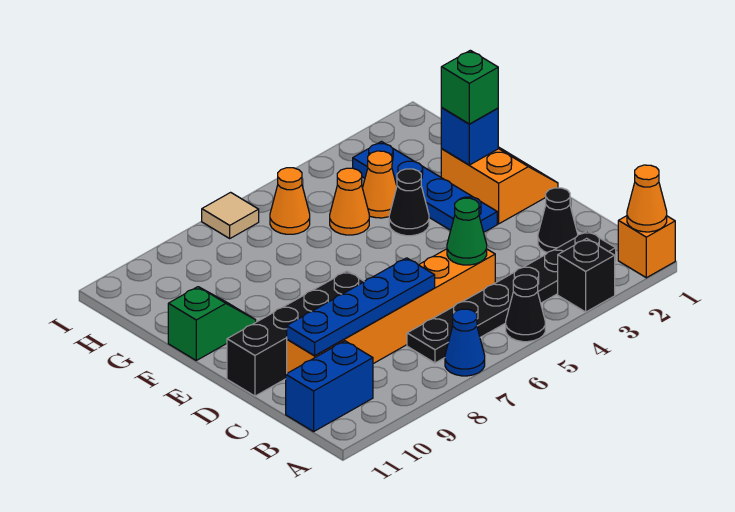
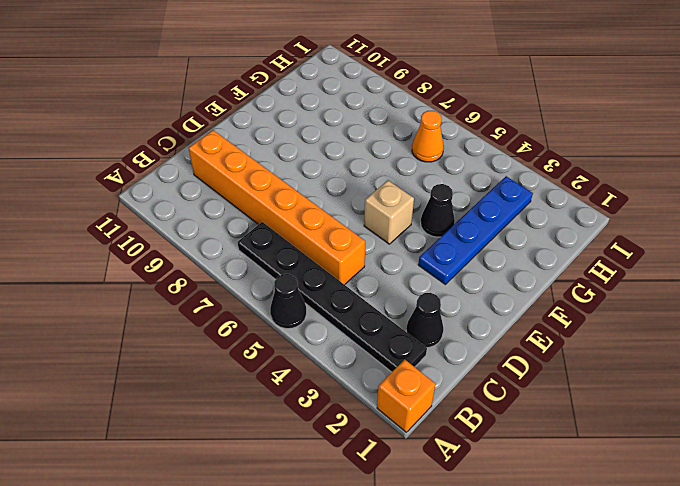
tan 1x1 brick [364,180,414,244] -> none
none -> black 1x1 brick [558,238,615,312]
none -> blue 1x1 cone [445,309,485,376]
none -> blue 1x2 brick [286,341,373,432]

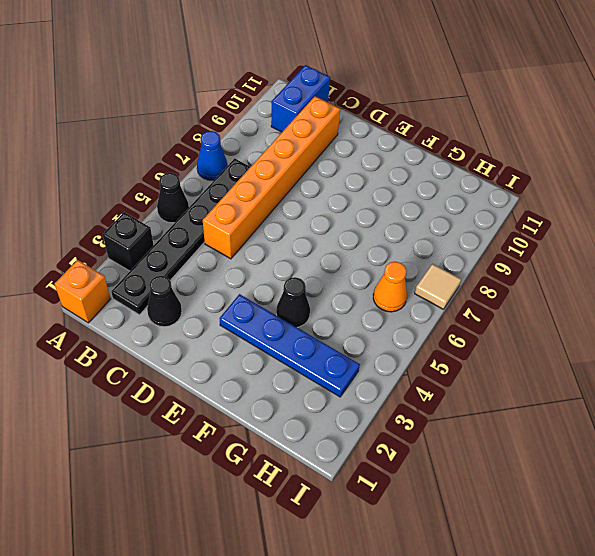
none -> black 1x4 brick [227,271,364,396]
none -> orange 2x2 slope [441,147,558,224]
none -> green 1x2 slope [168,287,256,360]

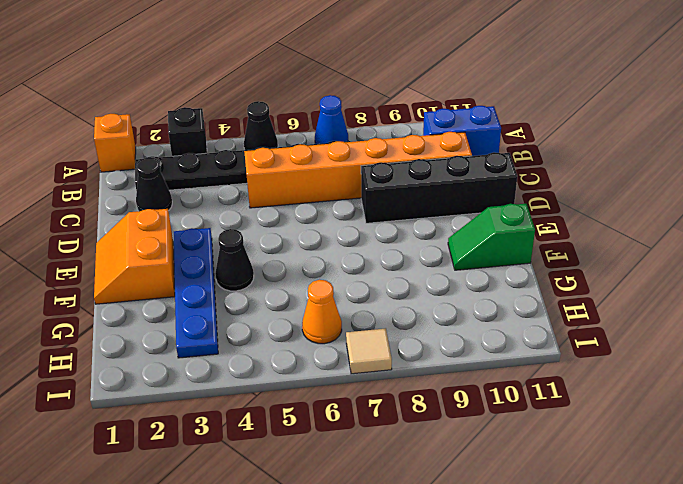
none -> orange 1x1 cone [363,151,397,218]
none -> orange 1x1 cone [330,168,369,235]
none -> orange 1x1 cone [627,165,667,232]

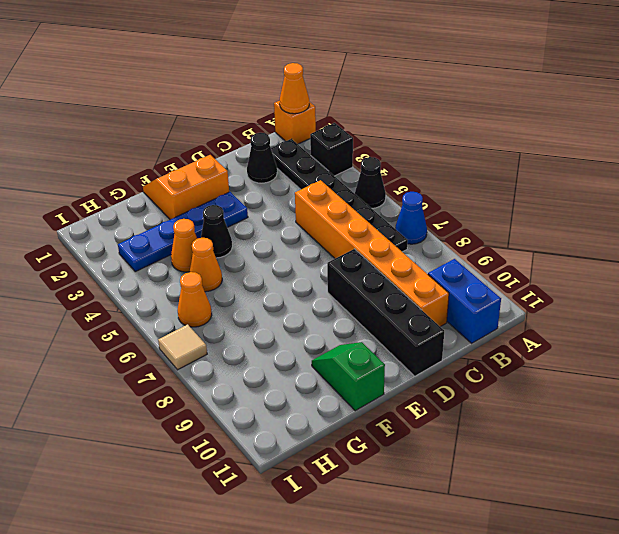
none -> green 1x1 cone [447,198,487,265]
none -> blue 1x4 plate [287,258,435,356]
none -> blue 1x1 brick [441,108,498,165]

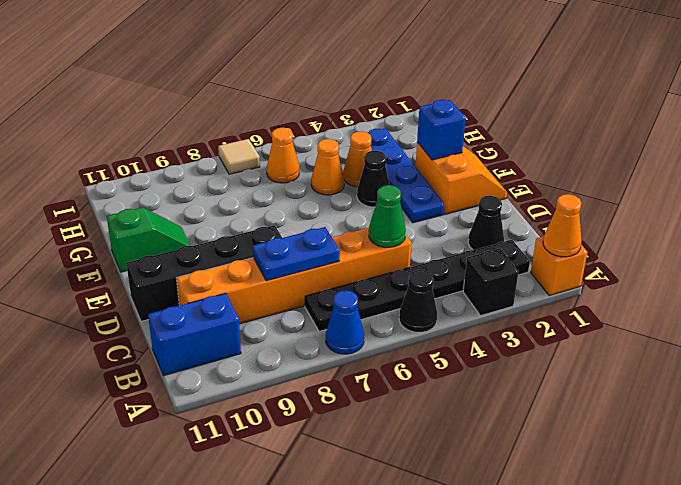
blue 1x2 plate [253,227,340,281] -> blue 1x4 plate [287,258,435,356]
none -> green 1x1 brick [441,50,498,124]

